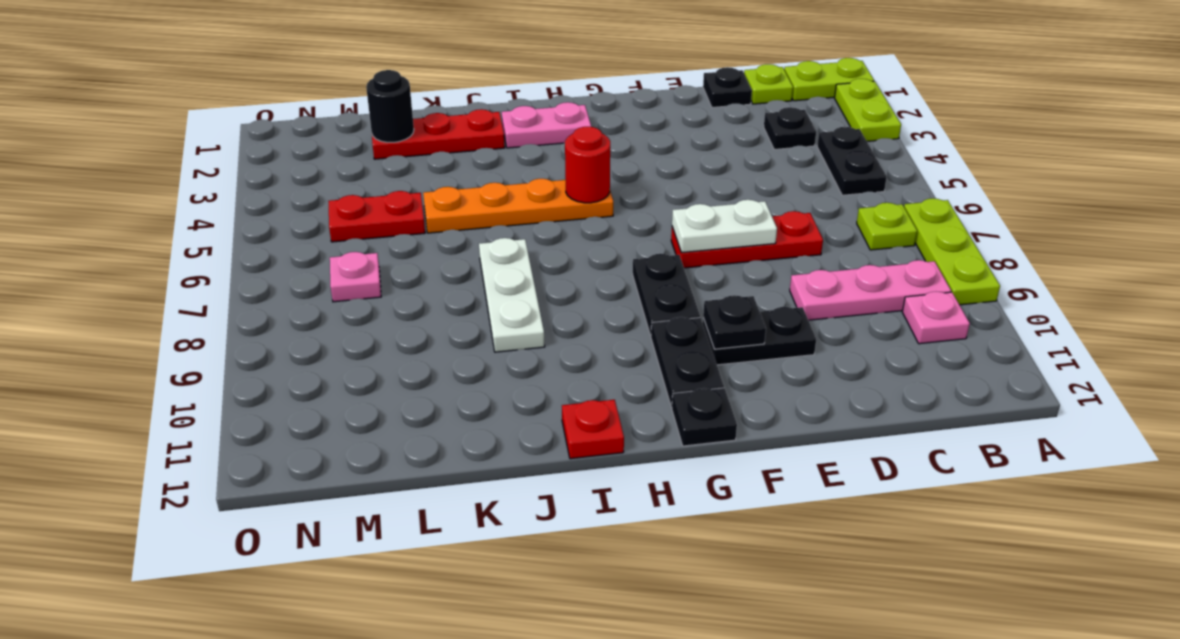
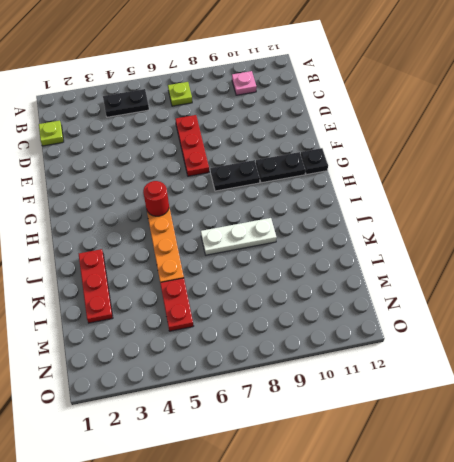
none -> lime 1x2 plate [784,58,874,101]
none -> lime 1x2 plate [835,79,901,141]
none -> lime 1x3 plate [904,198,1000,305]

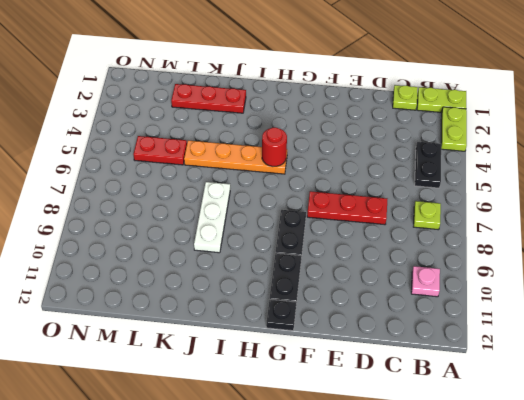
none -> lime 1x3 plate [904,198,1000,305]
none -> pink 1x3 plate [790,260,951,320]
none -> black 1x1 plate [764,107,816,150]

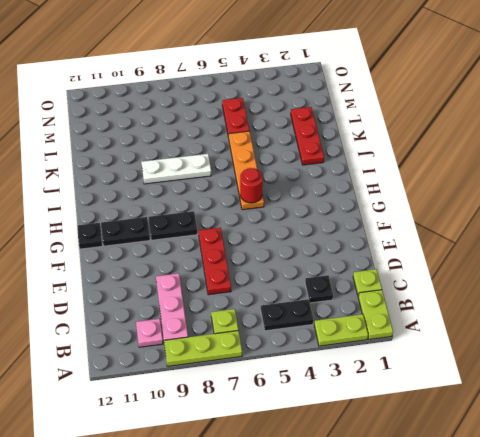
none -> black 1x1 plate [703,67,752,108]
none -> black 1x2 plate [703,307,816,365]
none -> pink 1x2 plate [502,102,591,148]

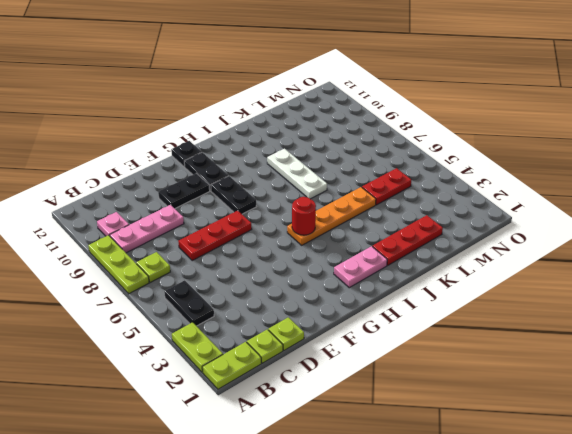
lime 1x1 plate [268,317,304,350] -> black 1x1 plate [703,67,752,108]
none -> black 1x1 plate [764,107,816,150]
none -> red 1x1 plate [562,400,624,459]
none -> pink 1x1 plate [330,252,381,302]

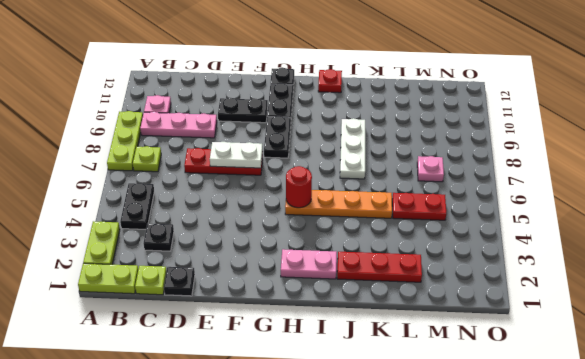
none -> black 1x1 plate [703,295,766,349]
none -> black 1x1 round brick [366,70,414,142]

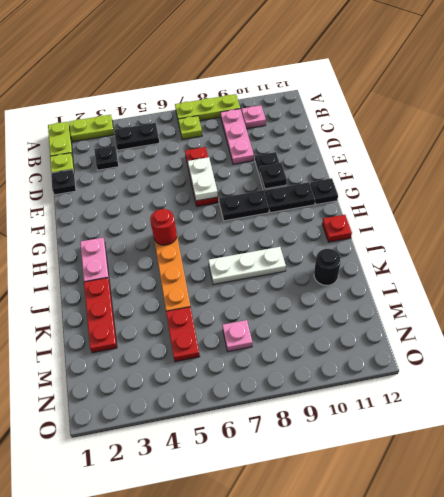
black 1x1 round brick [314,249,341,285] -> black 1x1 round brick moved to [366,70,414,142]

